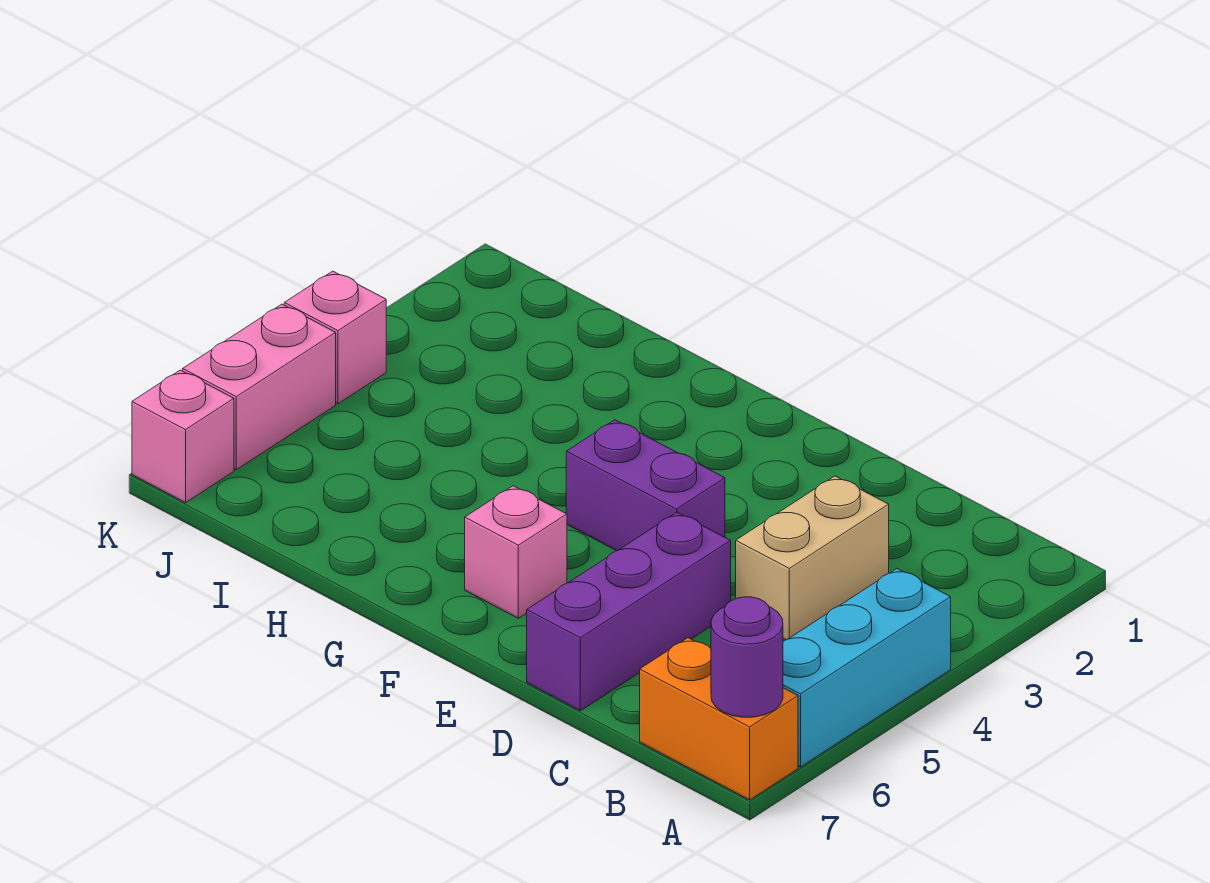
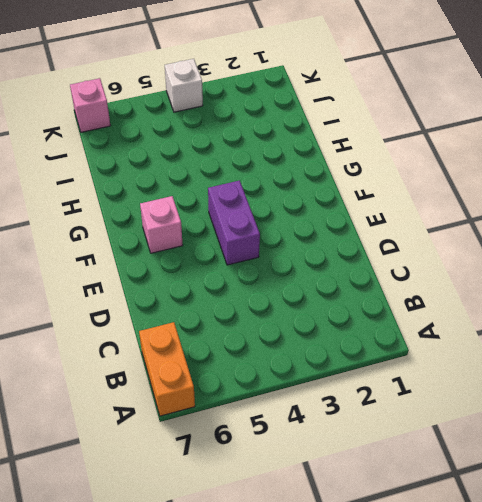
white 1x1 brick [165,59,203,112] -> pink 1x1 brick [284,271,386,404]
none -> cyan 1x3 brick [783,569,951,767]
none -> tan 1x2 brick [736,476,889,640]

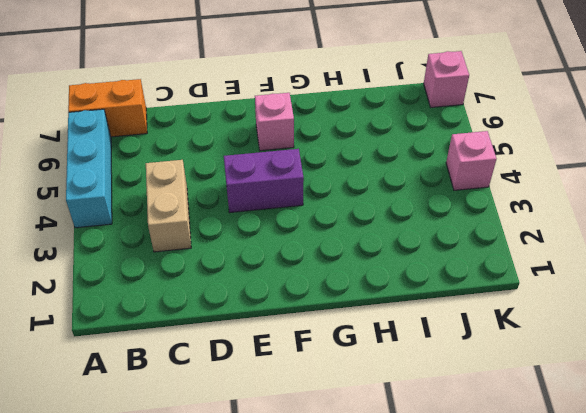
none -> purple 1x3 brick [527,512,731,711]
none -> pink 1x2 brick [183,304,336,470]

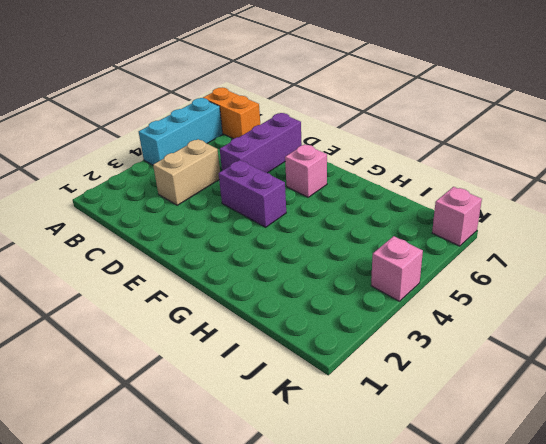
none -> pink 1x2 brick [183,304,336,470]
none -> purple 1x1 round brick [711,597,783,717]

